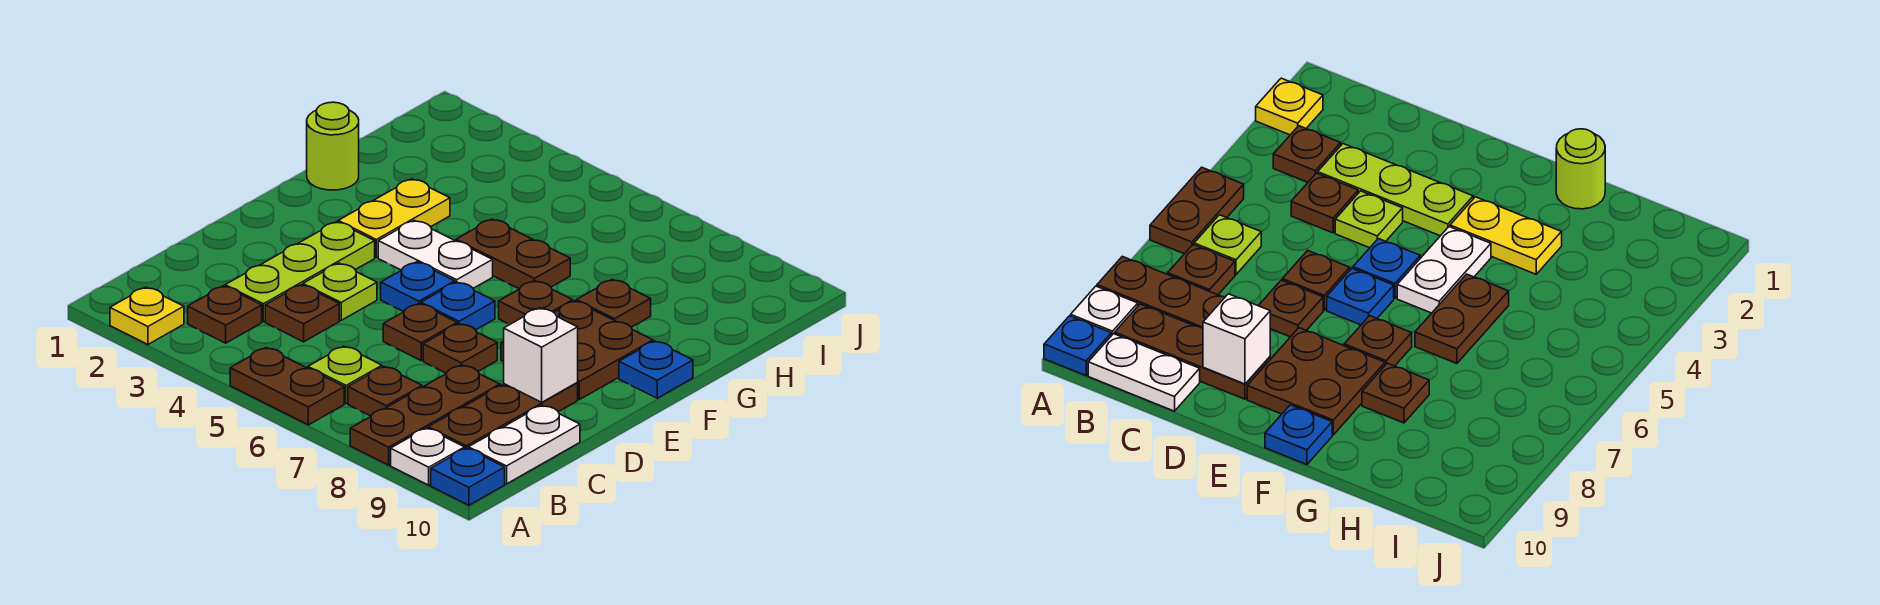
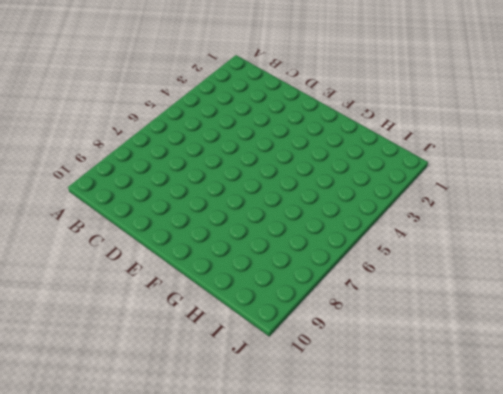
none -> yellow 1x1 plate [110,287,184,344]
none -> brown 1x2 plate [230,348,344,425]
none -> brown 1x3 plate [350,365,500,465]

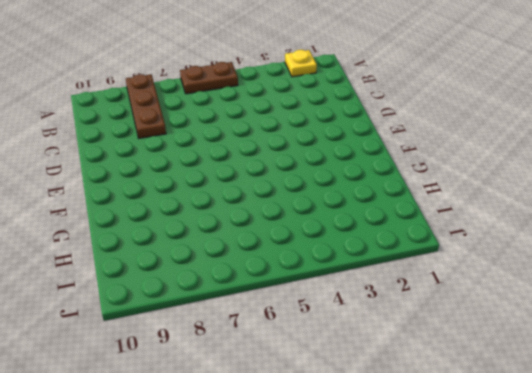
none -> white 1x1 plate [391,428,465,485]
none -> blue 1x1 plate [431,448,505,505]
none -> brown 1x1 plate [188,286,262,343]

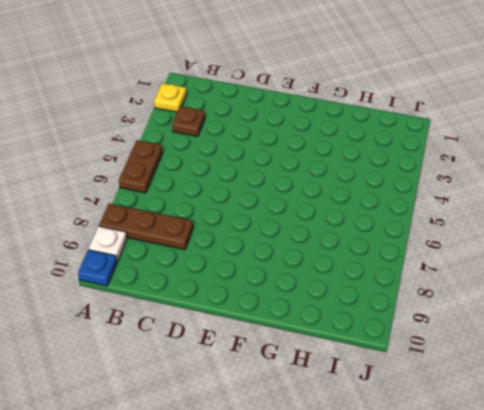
none -> lime 1x1 plate [308,346,382,403]
none -> brown 1x1 plate [348,366,422,416]
none -> brown 1x3 plate [428,383,578,449]

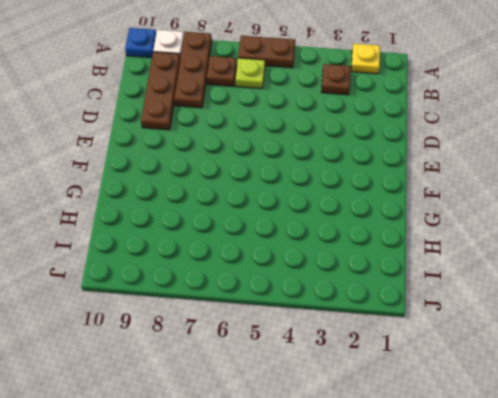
none -> white 1x2 plate [468,405,580,484]
none -> lime 1x3 plate [225,222,375,322]
none -> brown 1x1 plate [265,285,339,342]

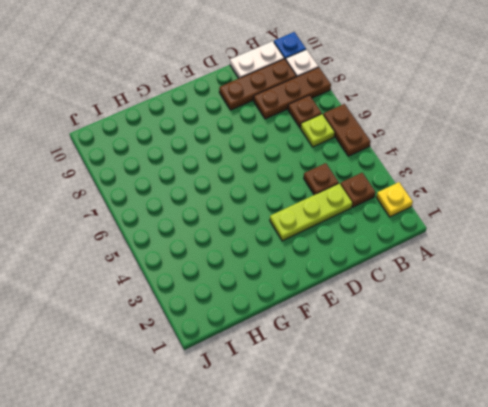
none -> lime 1x1 plate [303,263,377,320]
none -> brown 1x1 plate [383,303,457,361]
none -> brown 1x1 plate [423,324,497,373]

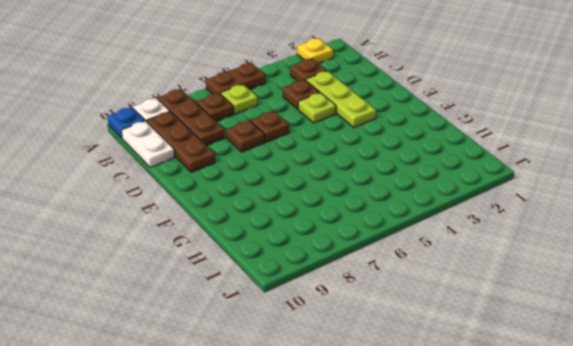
none -> blue 1x1 plate [381,262,455,312]
none -> blue 1x1 plate [421,282,495,330]
none -> brown 2x2 plate [501,301,653,400]

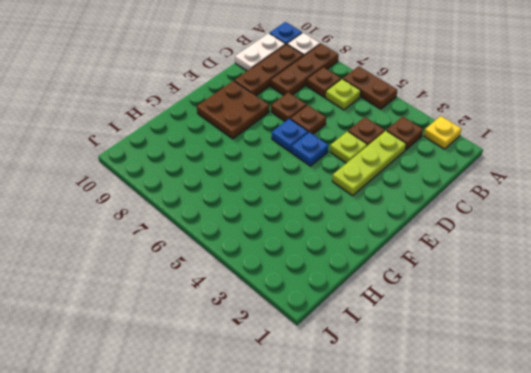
none -> yellow 1x2 plate [338,179,450,257]
none -> white 1x2 plate [378,220,493,288]
none -> brown 1x1 plate [499,281,573,324]

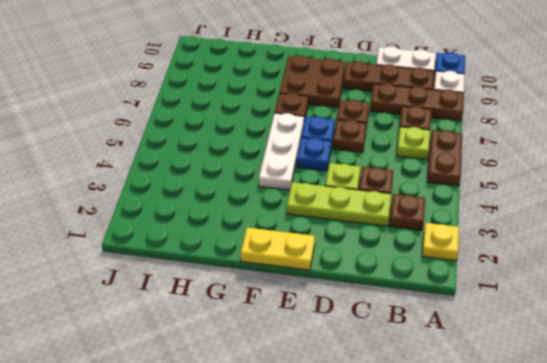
yellow 1x2 plate [241,228,315,270] -> yellow 1x2 plate moved to [338,179,450,257]
white 1x3 plate [259,113,304,190] -> white 1x2 plate [378,220,493,288]
none -> blue 1x1 plate [619,341,693,398]
none -> lime 1x1 round brick [307,102,359,190]
none -> brown 1x2 plate [456,219,570,289]

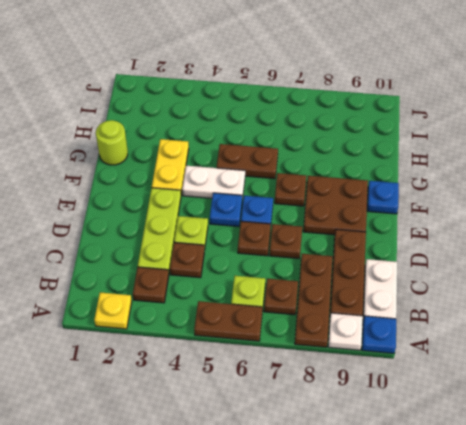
none -> brown 1x1 plate [576,279,651,327]
none -> white 1x1 brick [504,308,578,402]

